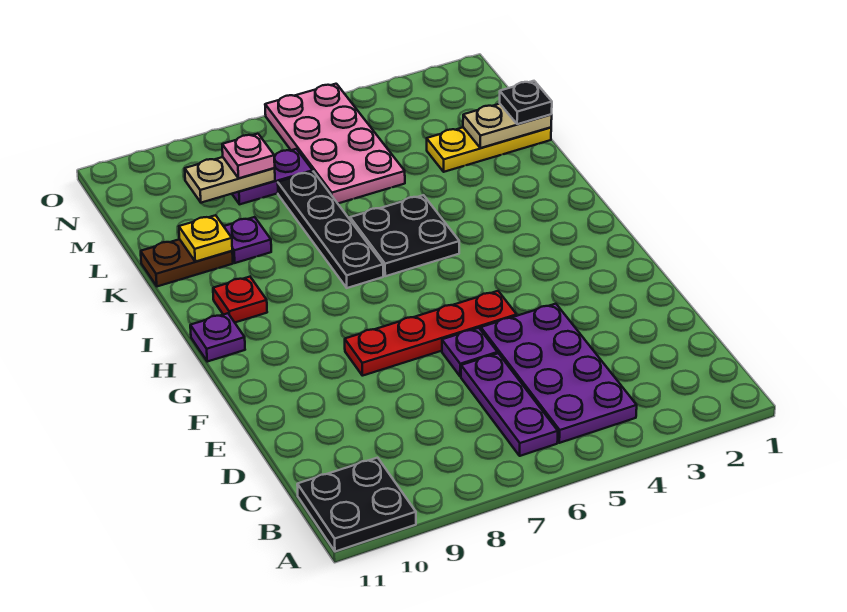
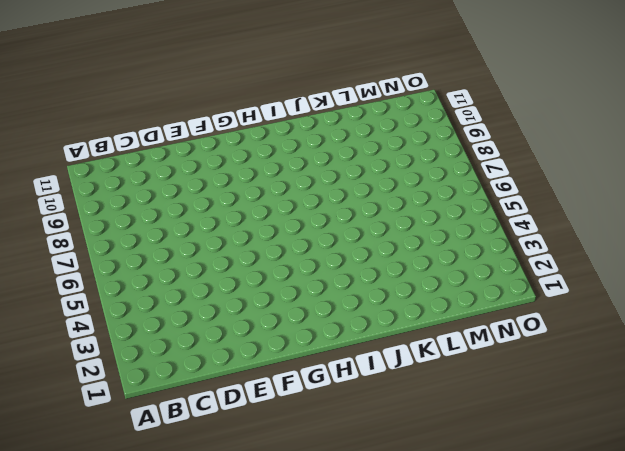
none -> black 2x2 plate [297,458,416,552]
none -> purple 2x4 plate [481,304,637,443]
none -> purple 1x3 plate [461,353,558,456]

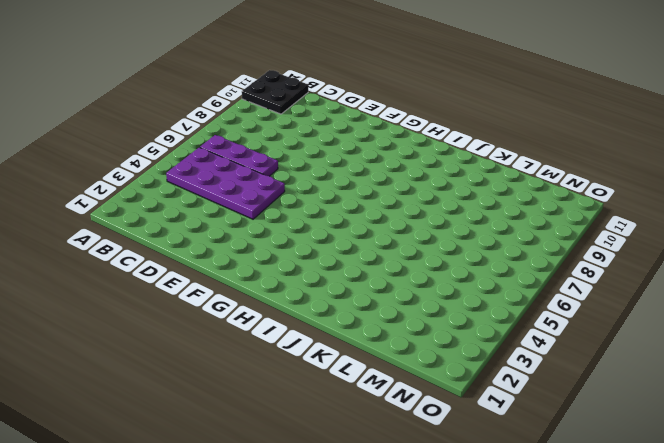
none -> purple 1x1 plate [442,328,498,377]
none -> red 1x4 plate [345,291,517,376]
none -> purple 1x1 plate [190,313,245,362]

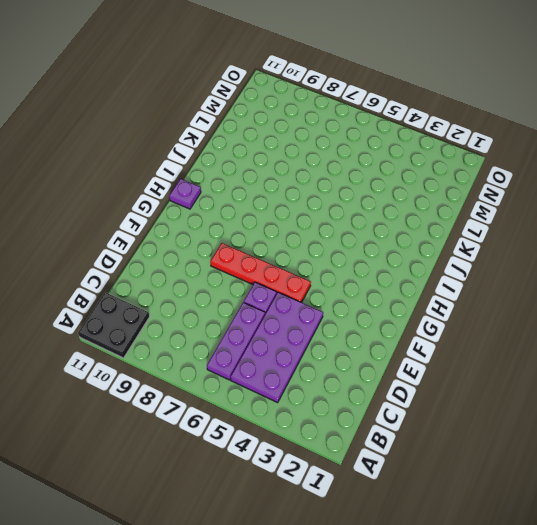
none -> black 2x2 plate [350,195,459,276]
none -> black 1x4 plate [278,171,383,288]
none -> red 1x1 plate [213,277,267,322]

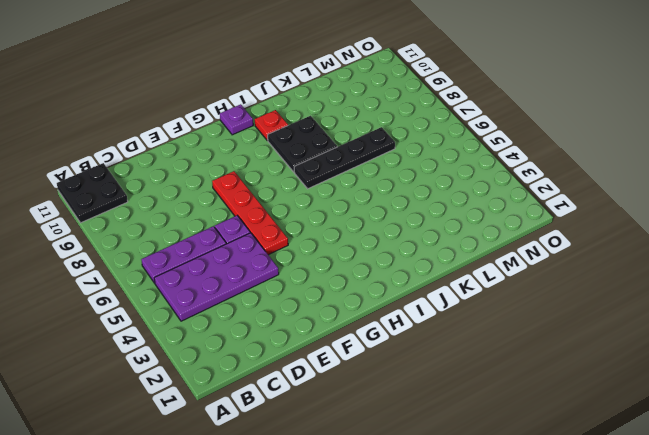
black 2x2 plate [268,116,337,172] -> black 2x2 plate moved to [350,195,459,276]
none -> purple 1x1 plate [224,217,271,263]
none -> brown 1x2 plate [141,239,233,286]
none -> yellow 1x3 plate [427,127,551,172]

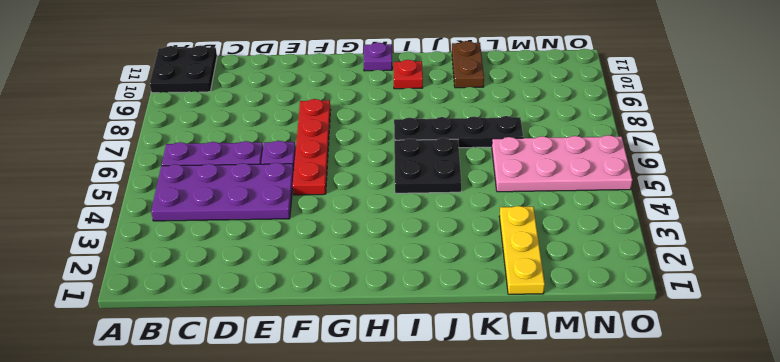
none -> purple 1x1 plate [224,217,271,263]
none -> purple 1x2 plate [232,149,313,204]
none -> yellow 1x1 plate [179,215,232,262]

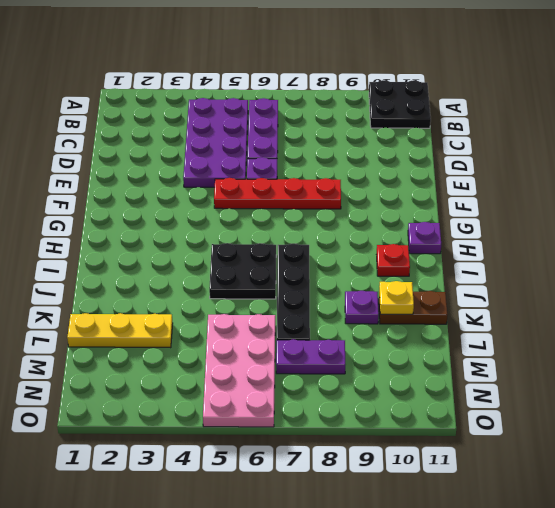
none -> tan 1x2 plate [463,104,552,148]
none -> tan 1x2 plate [185,157,275,203]
none -> black 1x1 plate [500,81,552,124]

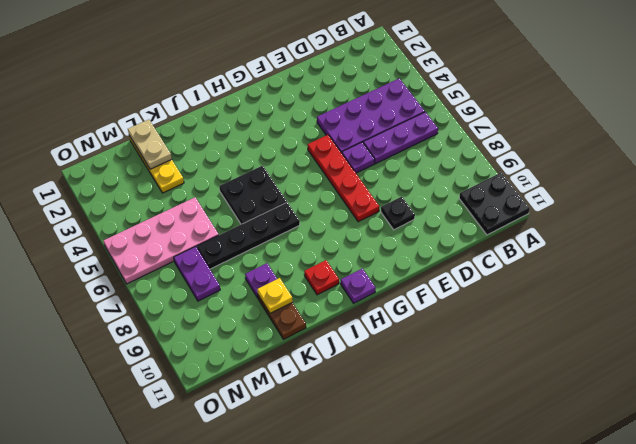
black 1x1 plate [381,197,415,230] -> black 1x1 plate moved to [500,81,552,124]
none -> tan 1x2 plate [185,157,275,203]
none -> pink 1x1 plate [222,134,275,178]

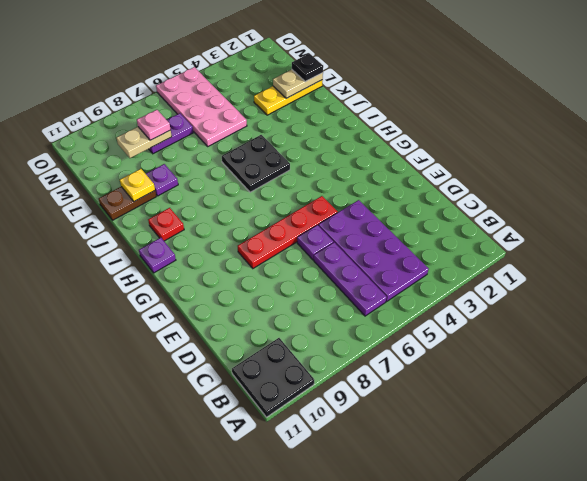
none -> black 1x4 plate [278,171,383,288]

